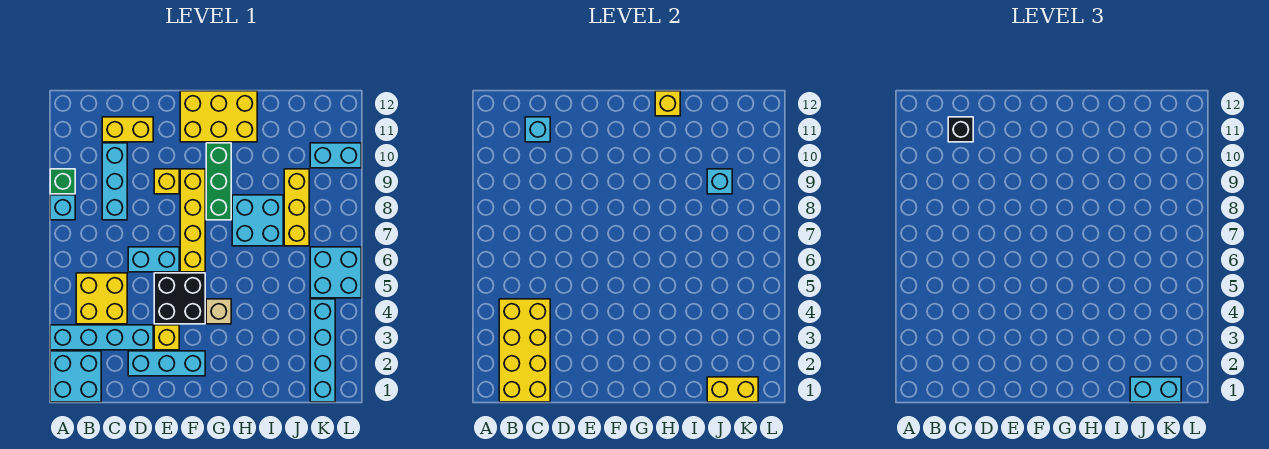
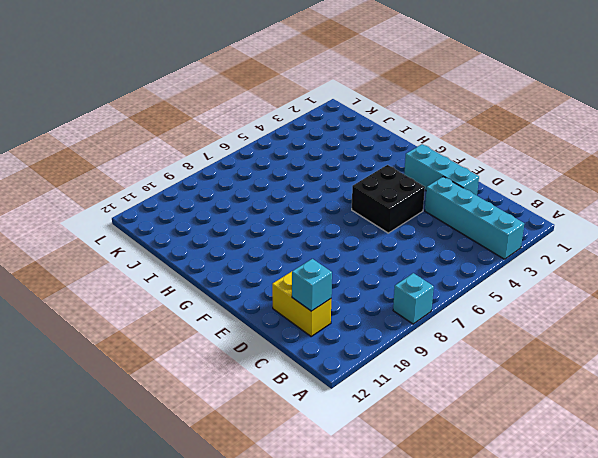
none -> cyan 2x2 brick [50,351,101,402]
none -> green 1x1 brick [50,169,75,194]
none -> yellow 2x2 brick [76,273,127,324]

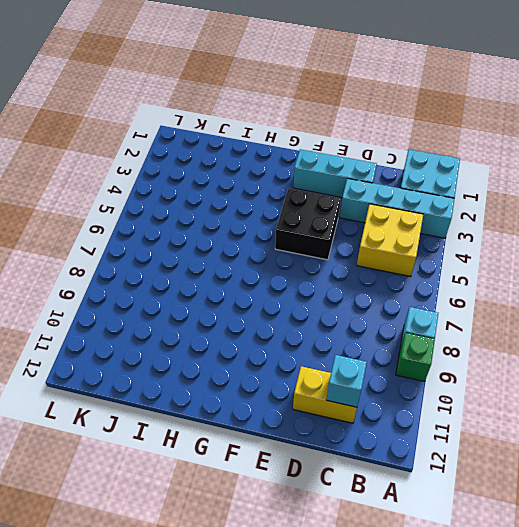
none -> cyan 1x3 brick [102,143,127,220]
none -> cyan 1x2 brick [128,247,179,272]
none -> yellow 1x1 brick [154,325,179,350]

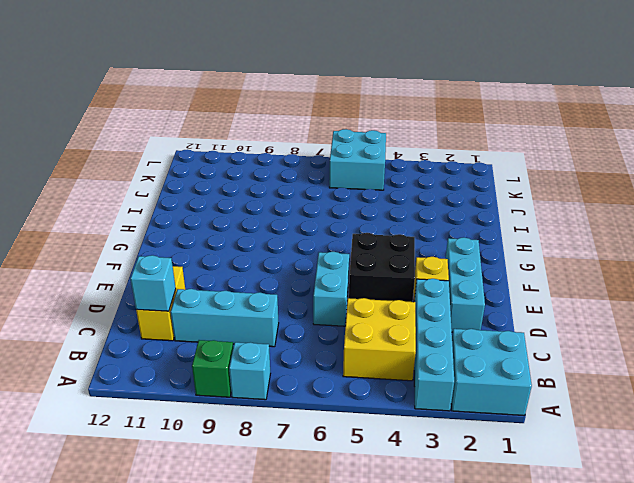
none -> yellow 1x1 brick [154,169,179,194]
none -> yellow 1x4 brick [180,169,205,272]
none -> yellow 2x3 brick [180,91,257,142]

